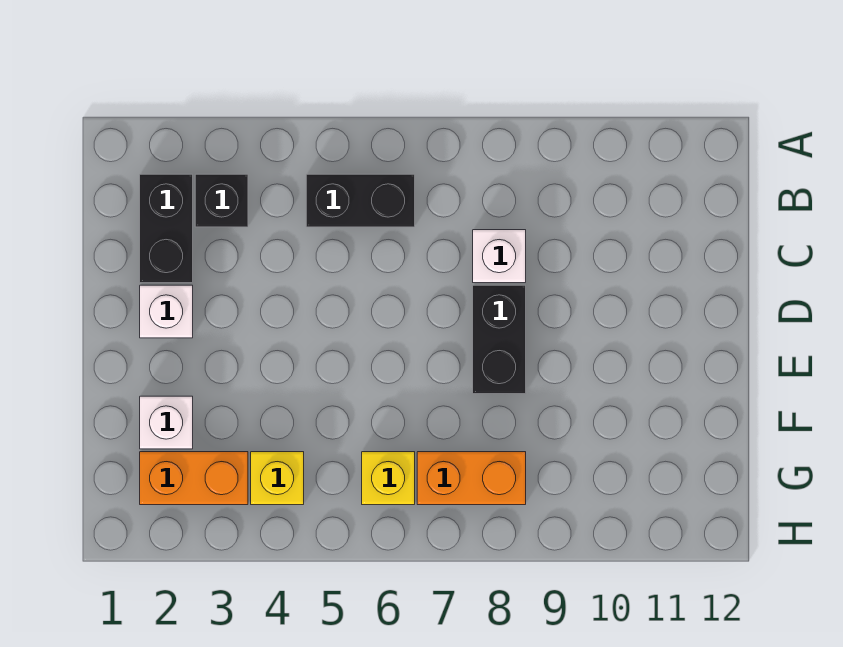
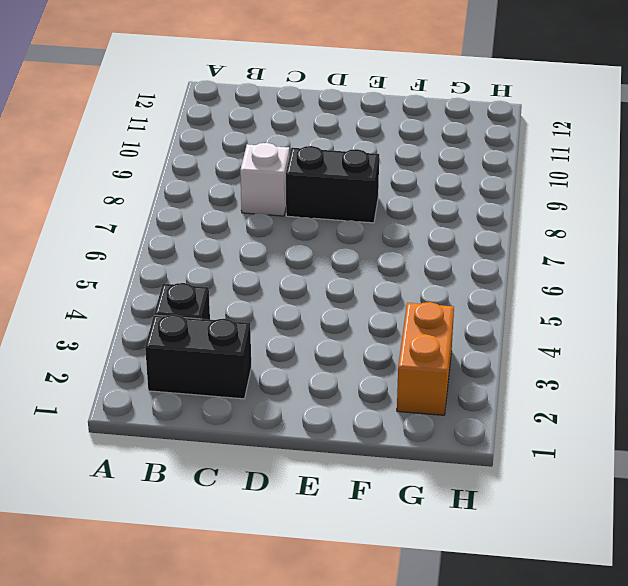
none -> black 1x2 brick [306,174,415,227]
none -> white 1x1 brick [140,285,193,338]

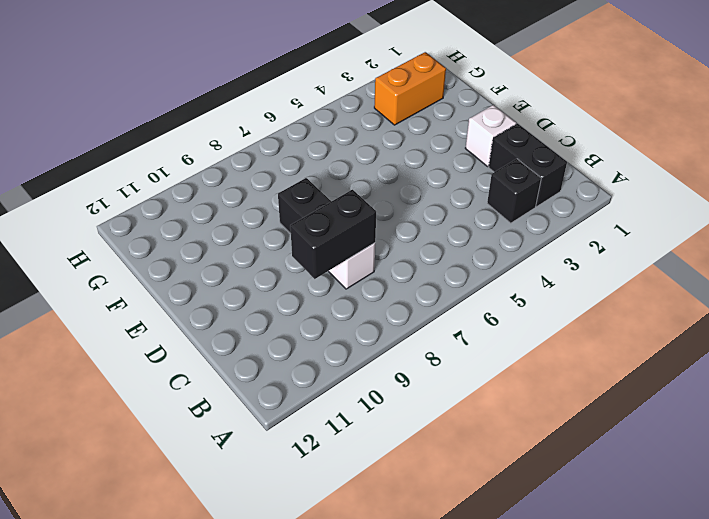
black 1x2 brick [290,190,376,279] -> black 1x2 brick moved to [306,174,415,227]
none -> white 1x1 brick [140,396,193,449]
none -> yellow 1x1 brick [251,452,304,505]

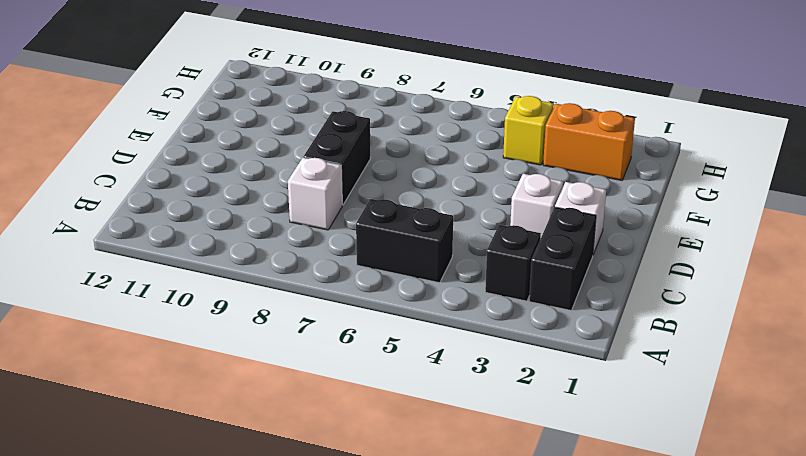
white 1x1 brick [510,174,563,237] -> white 1x1 brick moved to [140,396,193,449]
none -> yellow 1x1 brick [362,452,415,505]
none -> orange 1x2 brick [417,452,526,505]

